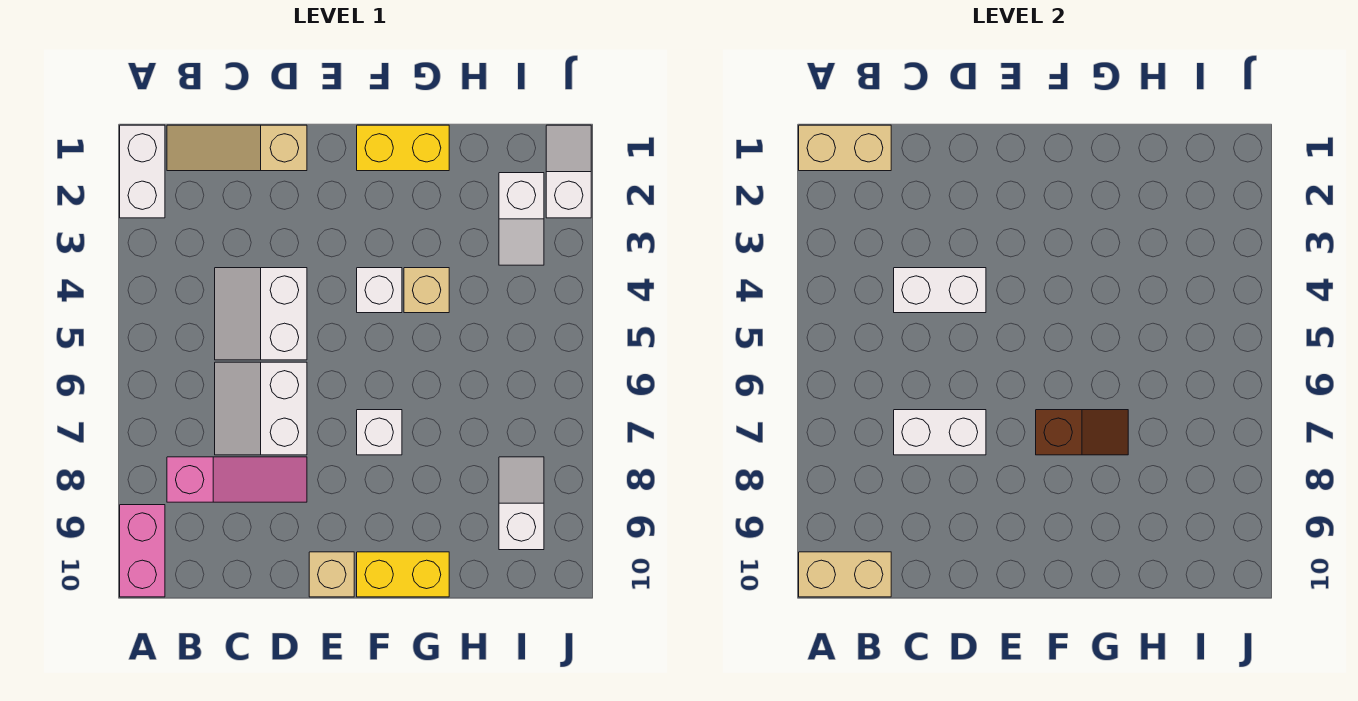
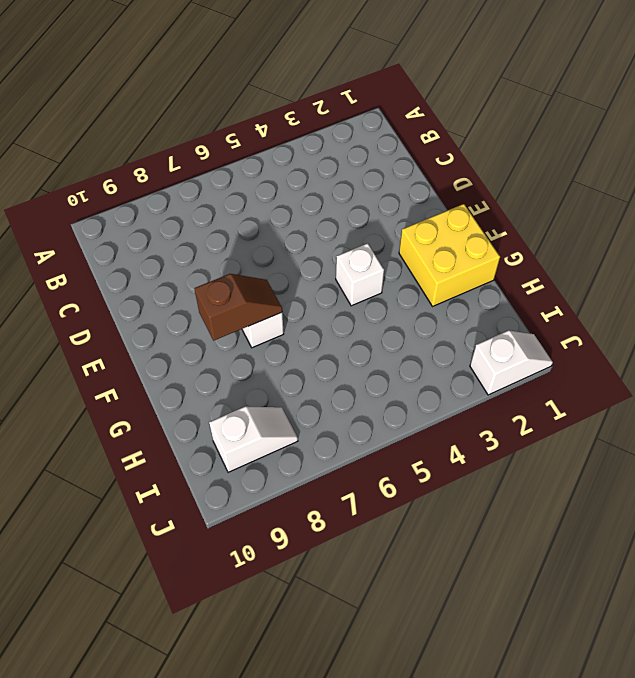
yellow 2x2 brick [399,204,500,306] -> yellow 1x2 brick [357,125,449,171]
brown 1x2 slope [194,274,282,341] -> brown 1x2 slope turned to [1036,410,1128,455]
none -> white 1x2 brick [120,125,165,218]
none -> pink 1x2 brick [120,505,165,597]
none -> tan 1x3 slope [167,125,307,171]

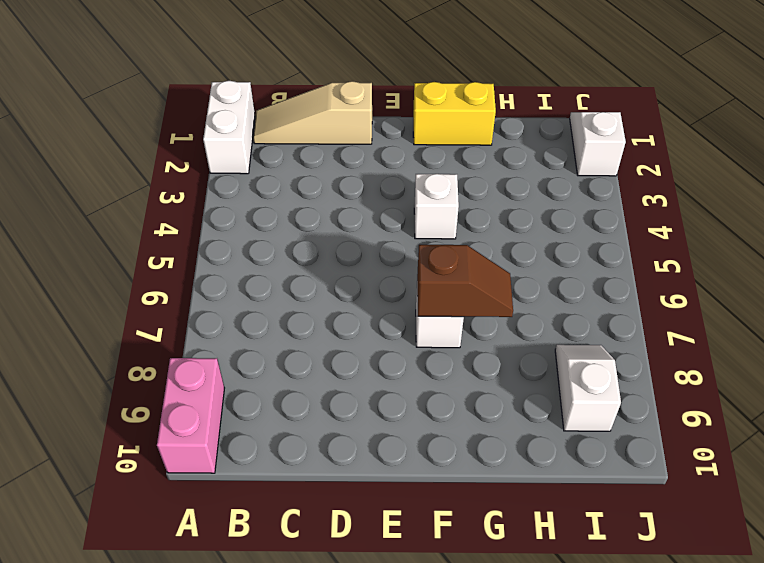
none -> pink 1x3 slope [167,457,307,502]
none -> white 2x2 slope [215,268,307,360]
none -> white 2x2 slope [215,362,307,455]

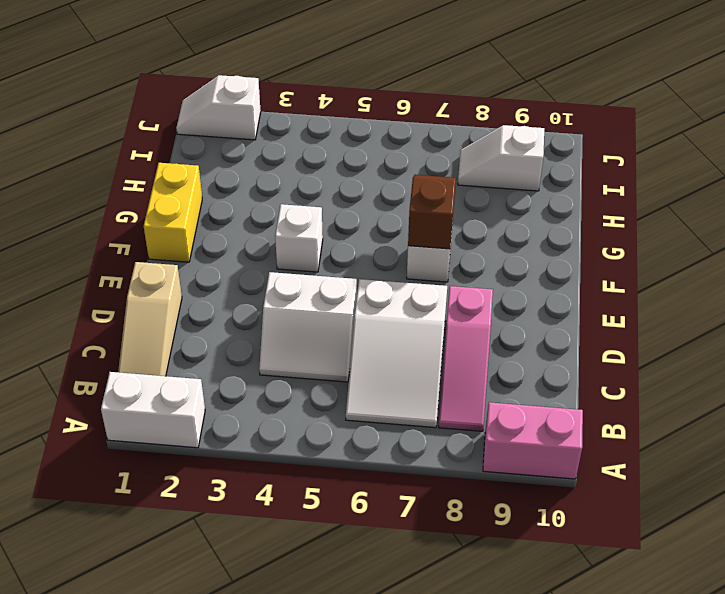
white 2x3 slope [346,279,447,428] -> white 2x2 slope [215,362,307,455]
pink 1x3 slope [439,286,493,431] -> pink 1x3 slope turned to [167,457,307,502]
none -> tan 1x1 brick [309,552,354,597]
none -> yellow 1x2 brick [357,552,449,597]
none -> tan 1x1 brick [404,268,449,313]

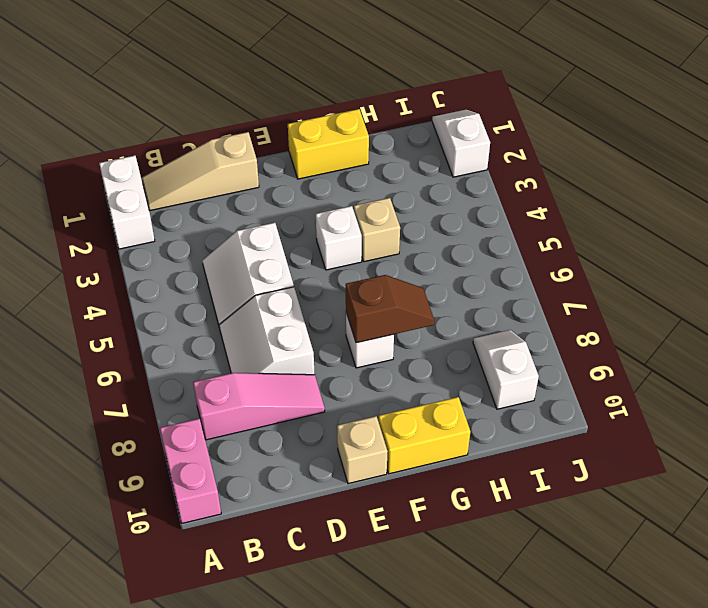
none -> white 1x2 slope [499,173,544,265]
none -> tan 1x2 brick [799,125,891,171]
none -> tan 1x2 brick [799,552,891,597]

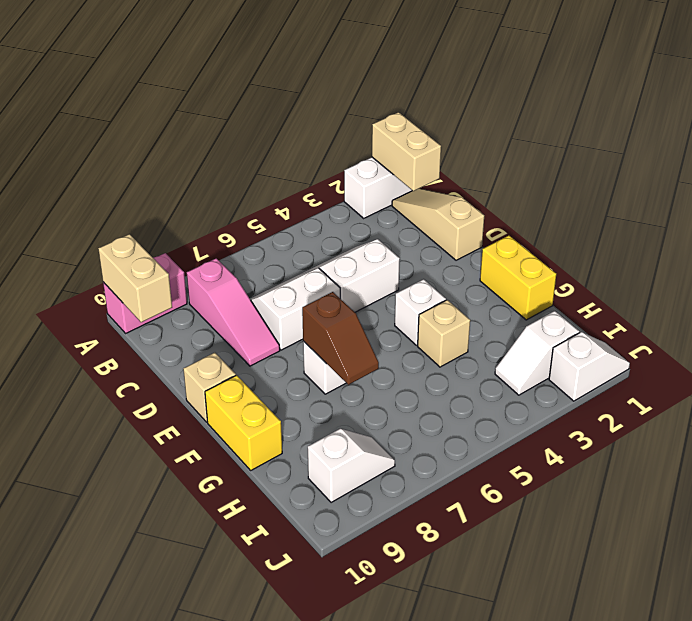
none -> white 1x2 brick [894,268,986,313]
none -> white 1x2 brick [894,410,986,455]

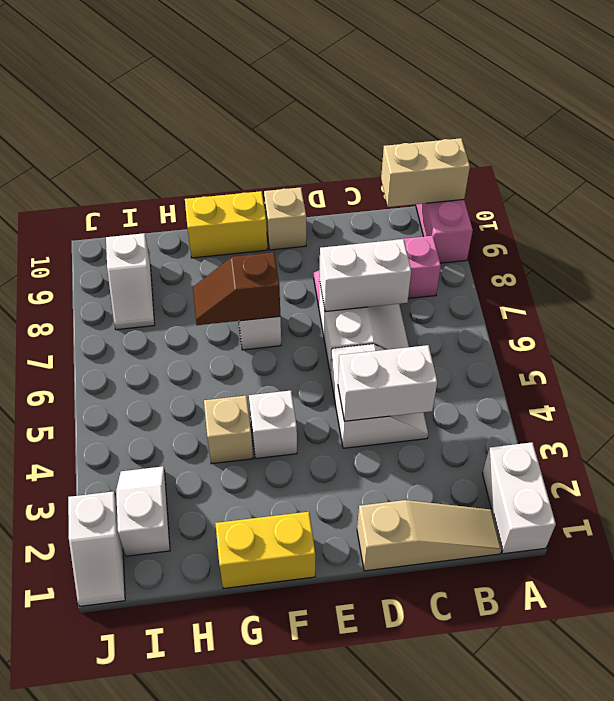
none -> tan 1x2 brick [799,125,891,171]

